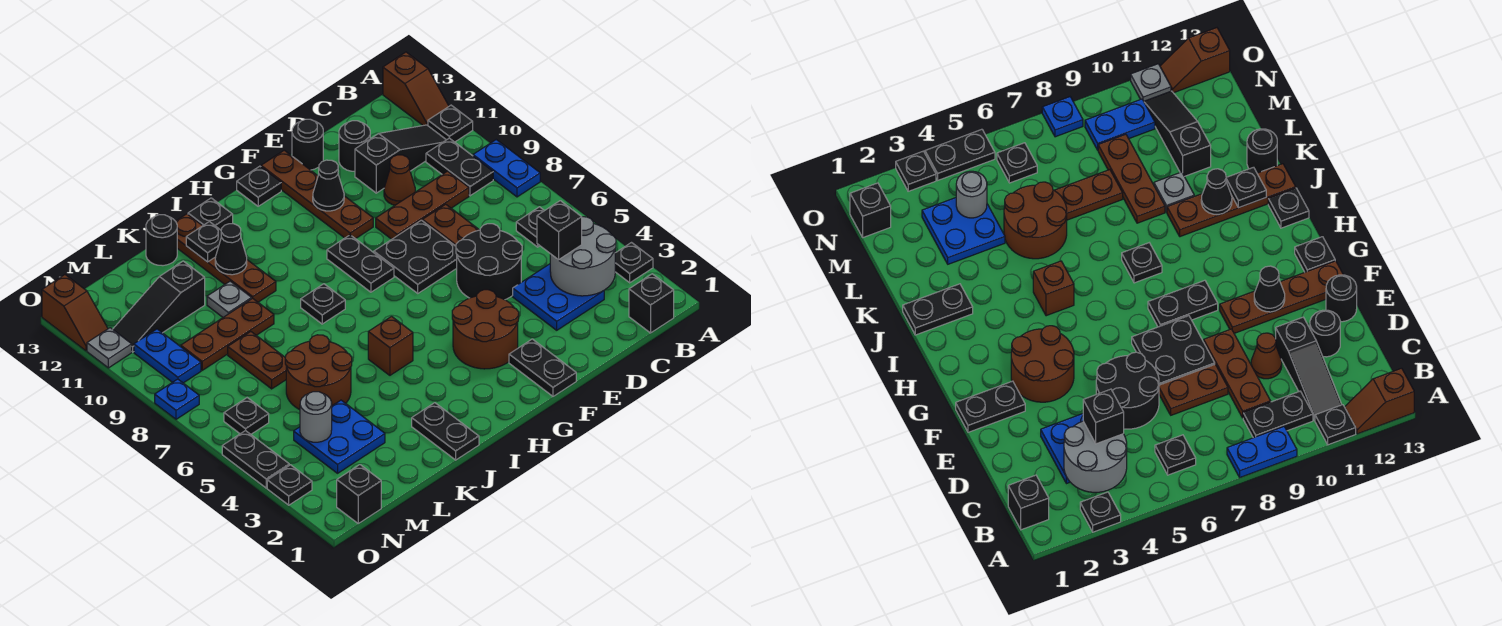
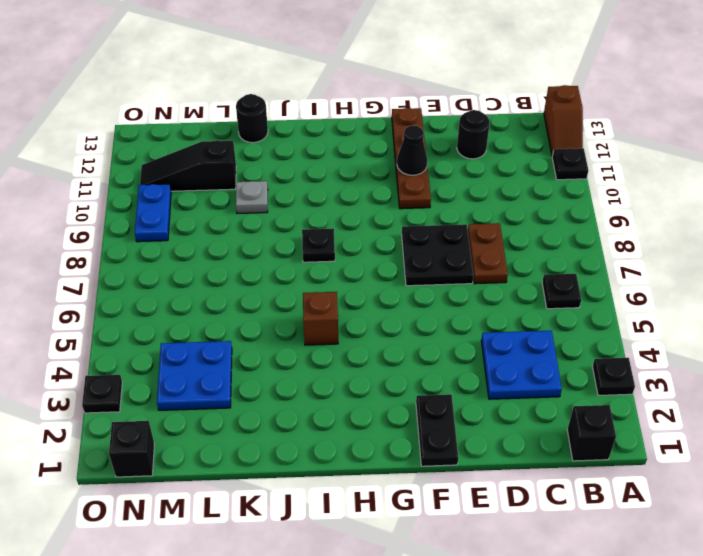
none -> blue 1x2 plate [473,140,540,197]
none -> black 1x2 plate [426,138,493,196]
none -> black 1x3 slope [355,125,446,193]
none -> brown 1x3 plate [376,171,469,239]

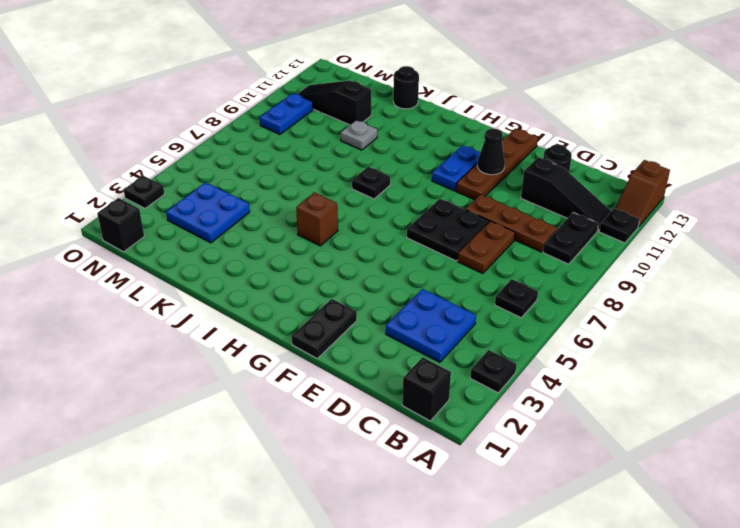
blue 1x2 plate [432,145,480,191] -> blue 1x2 plate moved to [473,140,540,197]
none -> black 2x2 round brick [456,224,522,300]
none -> brown 1x1 cone [384,155,415,205]
none -> black 1x1 round brick [292,119,323,170]
none -> brown 2x2 round brick [452,290,519,369]

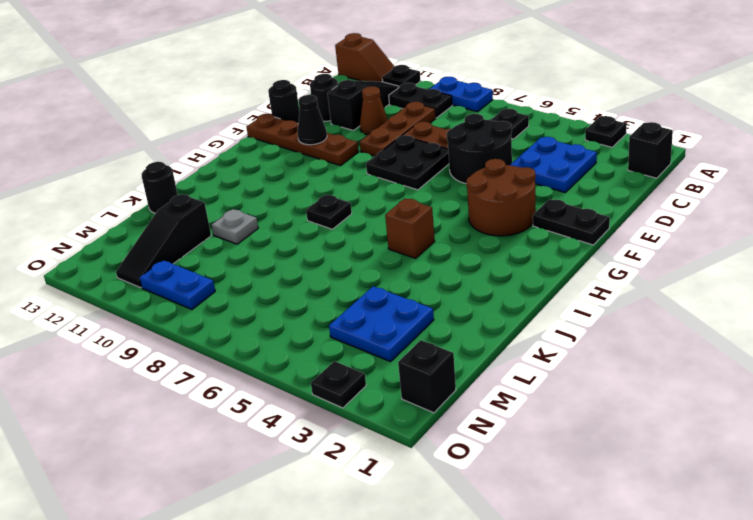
none -> black 1x2 plate [327,235,394,292]
none -> black 1x1 plate [237,166,281,206]
none -> black 1x1 plate [188,198,233,230]
none -> black 1x2 plate [412,403,479,460]

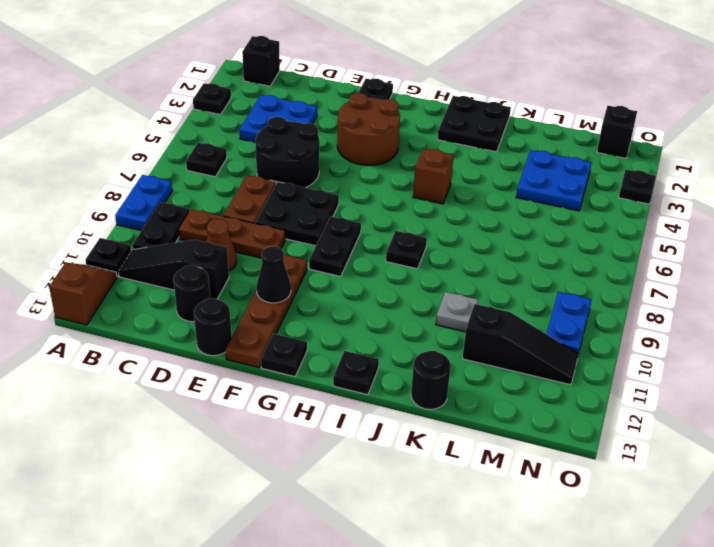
black 2x2 plate [437,96,511,152] -> black 1x2 plate [412,403,479,460]
none -> brown 1x4 plate [176,214,276,302]
none -> brown 2x2 round brick [285,335,352,410]
none -> brown 1x3 plate [181,298,274,370]
none -> brown 1x2 plate [228,332,286,389]

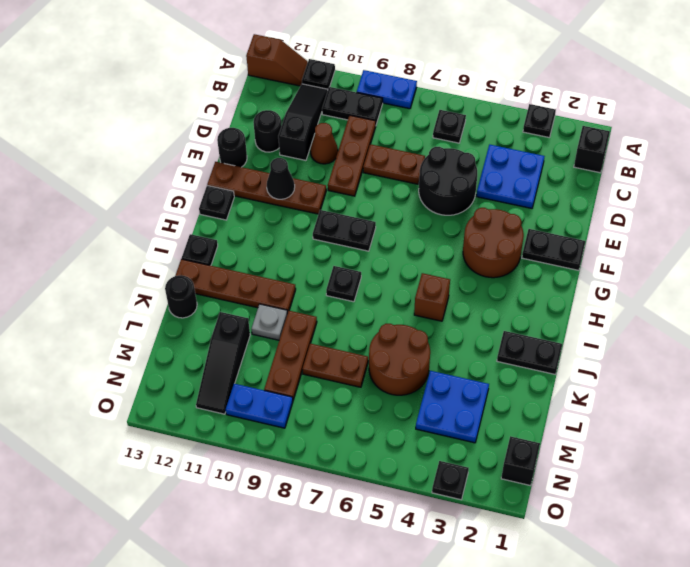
none -> black 2x2 plate [374,220,457,293]
none -> black 1x1 plate [224,398,269,434]
none -> black 1x2 plate [222,431,289,488]
none -> blue 1x1 plate [155,379,199,419]

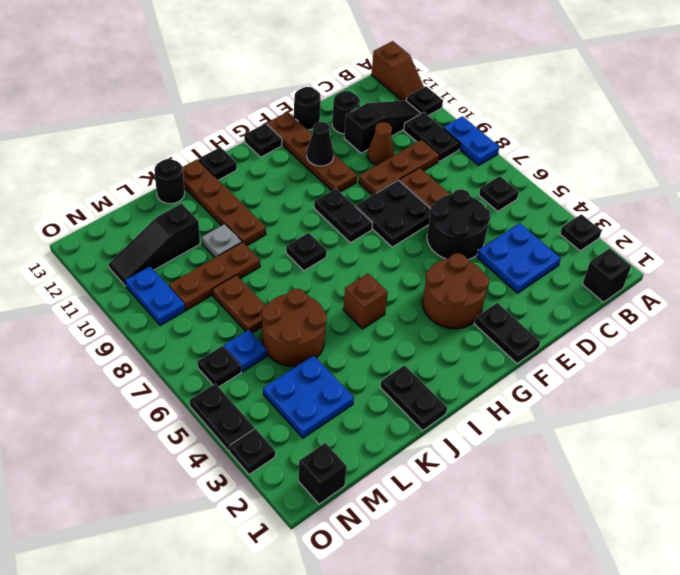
blue 1x1 plate [224,330,267,372] -> blue 1x1 plate moved to [155,379,199,419]
none -> grey 1x1 plate [87,328,132,368]
none -> brown 1x2 slope [42,275,108,351]
none -> grey 2x2 round brick [550,217,616,296]
none -> black 1x1 cone [215,224,247,275]

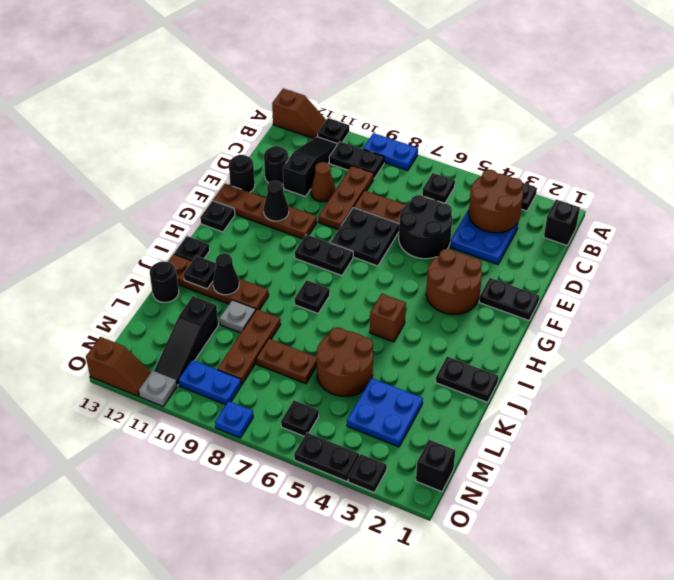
brown 2x2 round brick [469,170,523,233] -> grey 2x2 round brick [550,217,616,296]
none -> grey 1x1 round brick [300,392,332,442]
none -> black 1x1 brick [537,201,582,260]

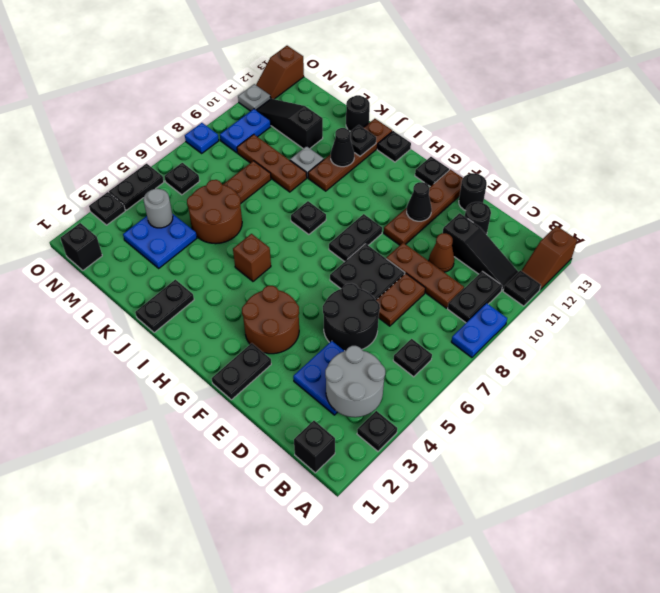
none -> black 1x1 brick [537,201,582,260]

